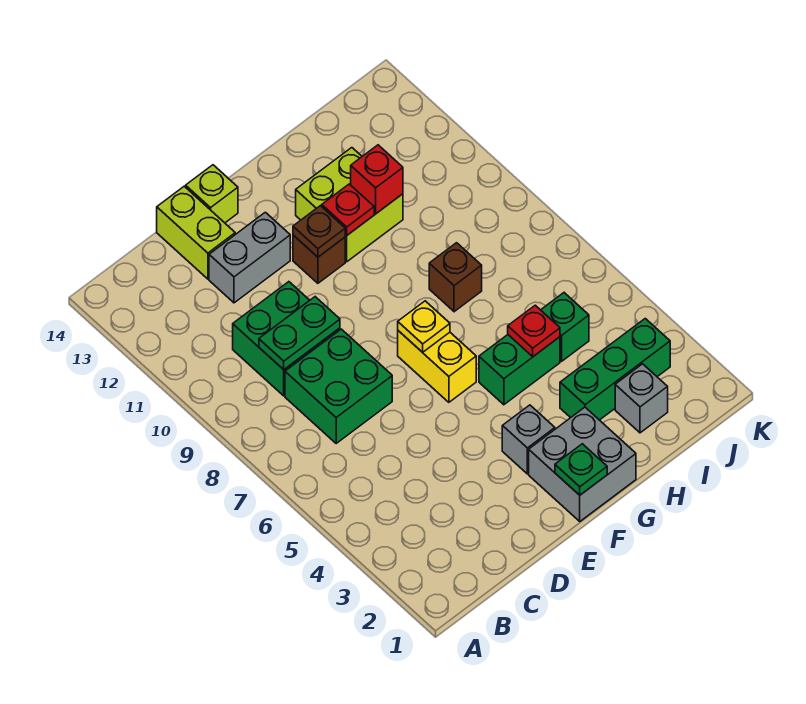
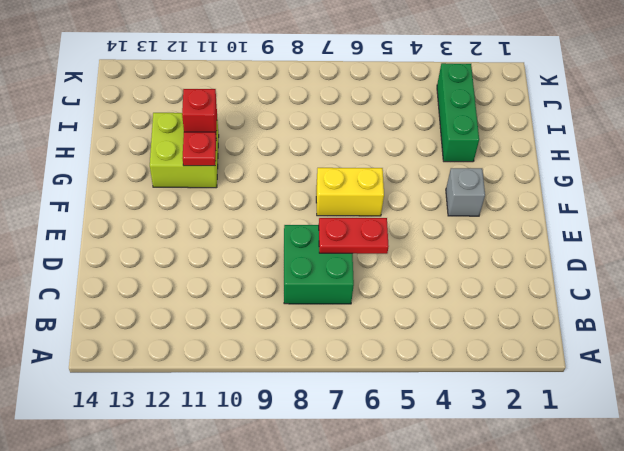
red 1x2 plate [319,218,389,254] -> none
none -> green 2x2 brick [233,282,340,396]
none -> grey 1x2 brick [209,212,290,303]
none -> lime 1x2 brick [157,186,235,279]

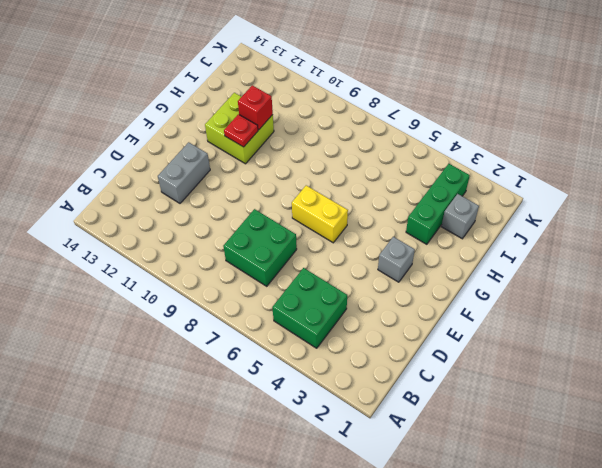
green 2x2 brick [272,268,347,348] -> green 2x2 brick moved to [233,282,340,396]
none -> lime 1x2 brick [157,186,235,279]
none -> lime 1x1 brick [186,165,238,223]
none -> grey 2x2 brick [529,407,636,521]

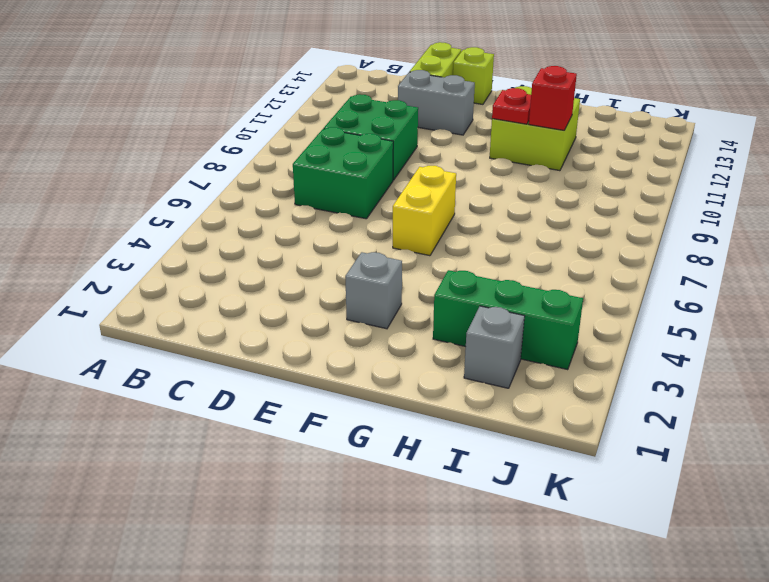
none -> grey 2x2 brick [529,407,636,521]
none -> brown 1x1 brick [293,235,345,283]
none -> green 1x2 brick [479,335,560,405]

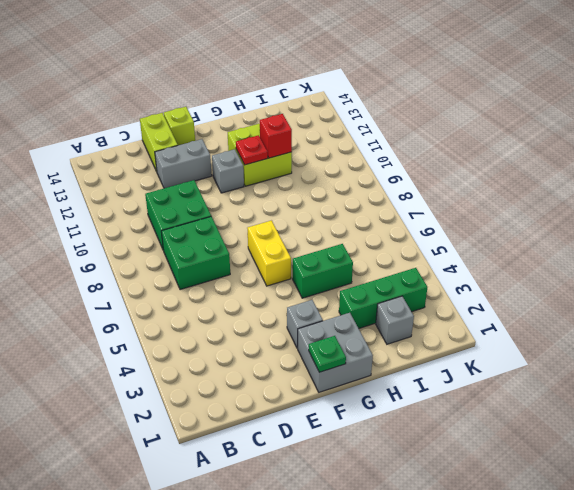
grey 1x1 brick [212,149,244,193] -> brown 1x1 brick [293,235,345,283]
none -> brown 1x1 brick [429,243,482,312]
none -> green 1x1 brick [541,293,589,361]
none -> green 1x2 plate [259,297,340,370]

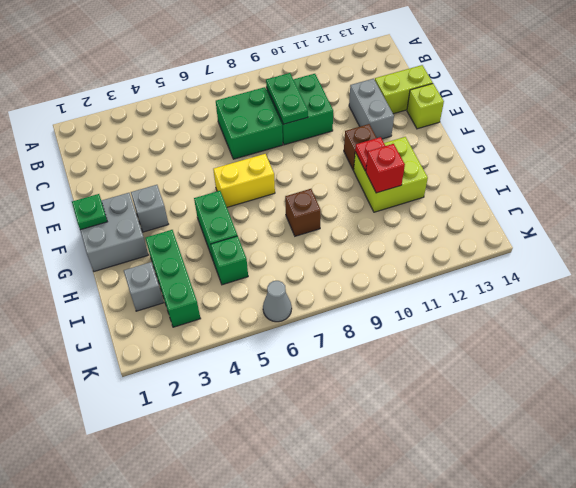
grey 1x1 cone [263,281,292,322] -> none
none -> yellow 1x1 plate [398,301,450,352]
none -> brown 1x1 plate [293,206,345,257]
none -> red 1x1 plate [508,305,560,357]

